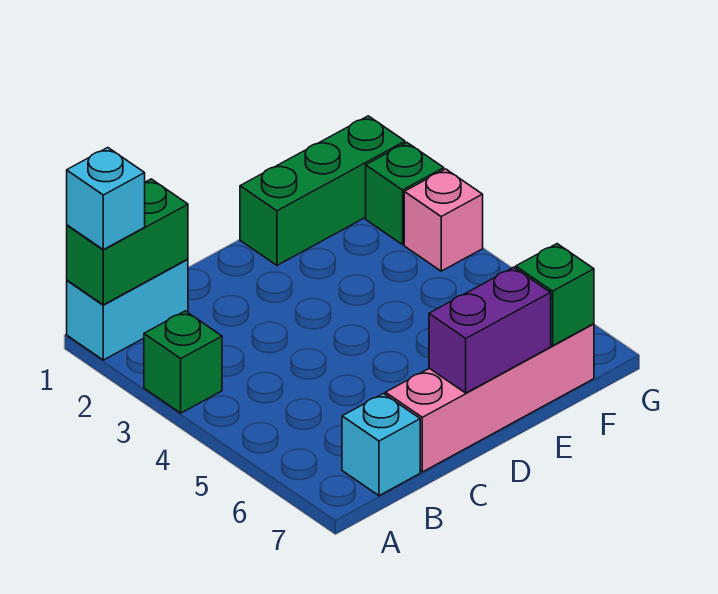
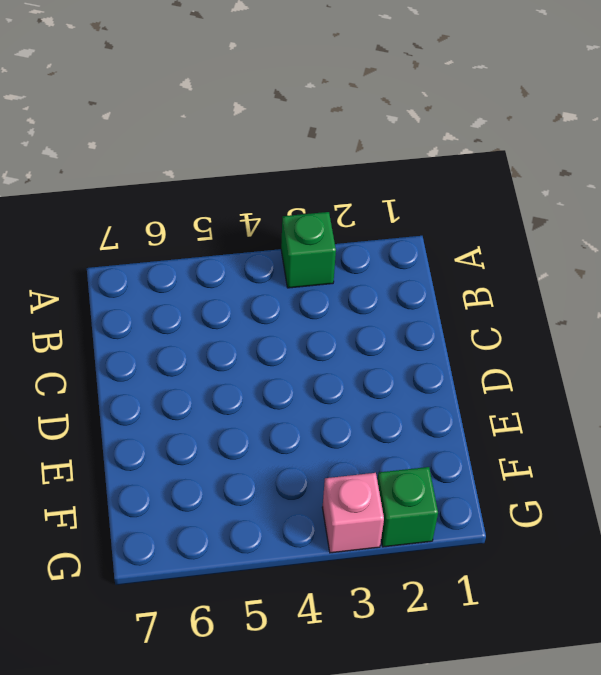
none -> cyan 1x2 brick [67,259,188,360]
none -> cyan 1x1 brick [342,394,420,496]

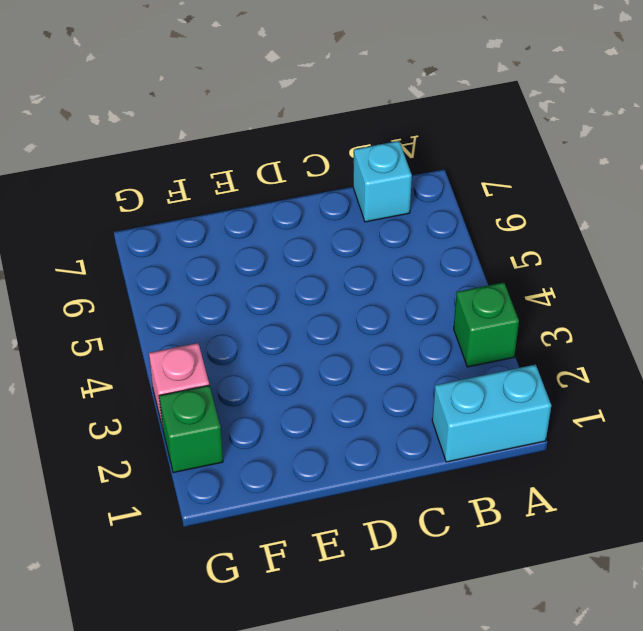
none -> pink 1x4 brick [386,324,594,472]
none -> green 1x3 brick [240,116,405,265]

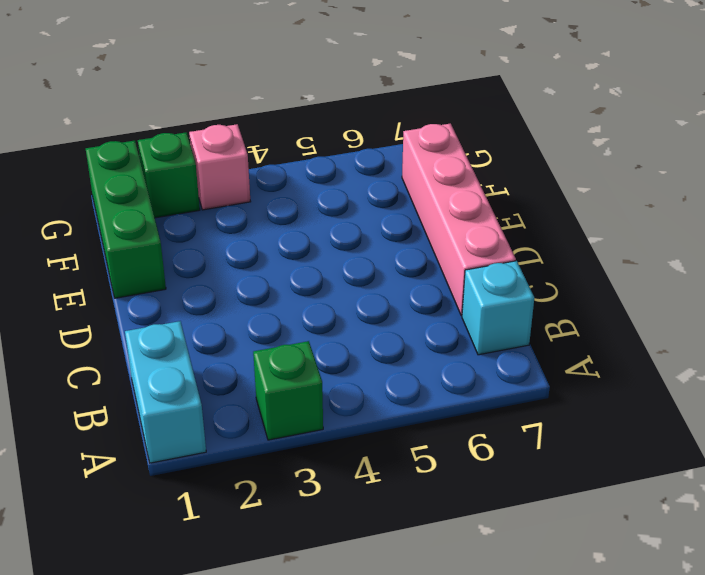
none -> green 1x2 brick [67,179,188,305]
none -> purple 1x2 brick [429,267,551,393]

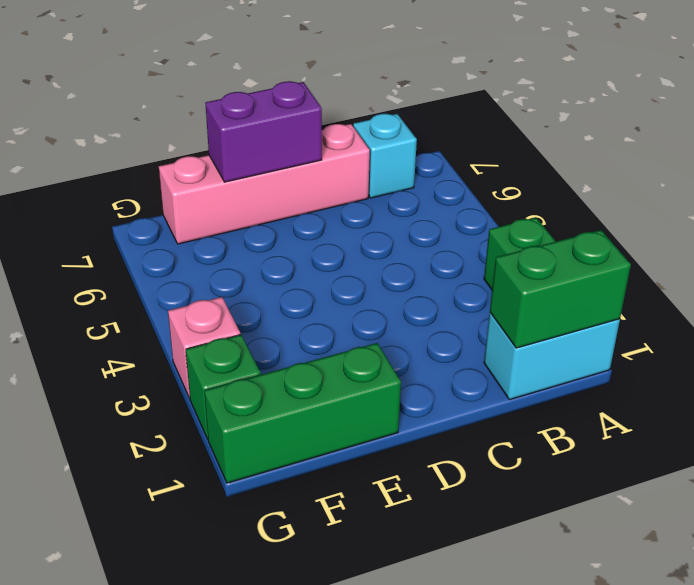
none -> green 1x1 brick [516,244,594,346]
none -> cyan 1x1 brick [67,148,145,250]

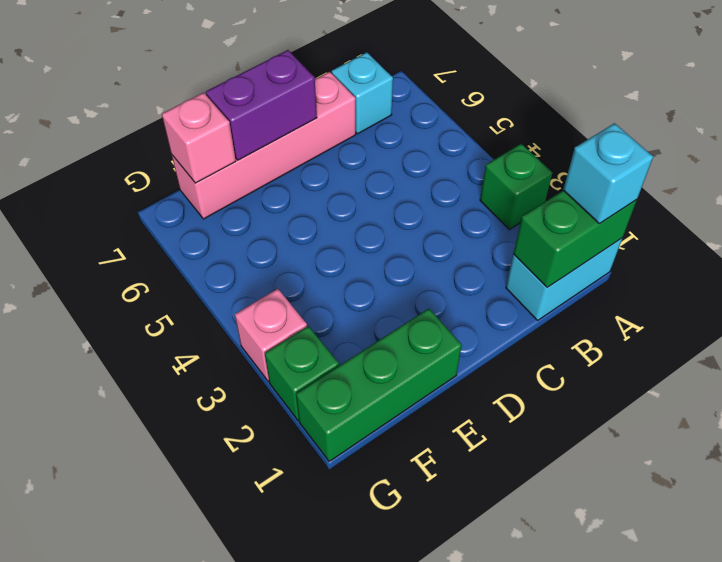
pink 1x1 brick [162,93,236,183] -> green 1x1 brick [516,244,594,346]

